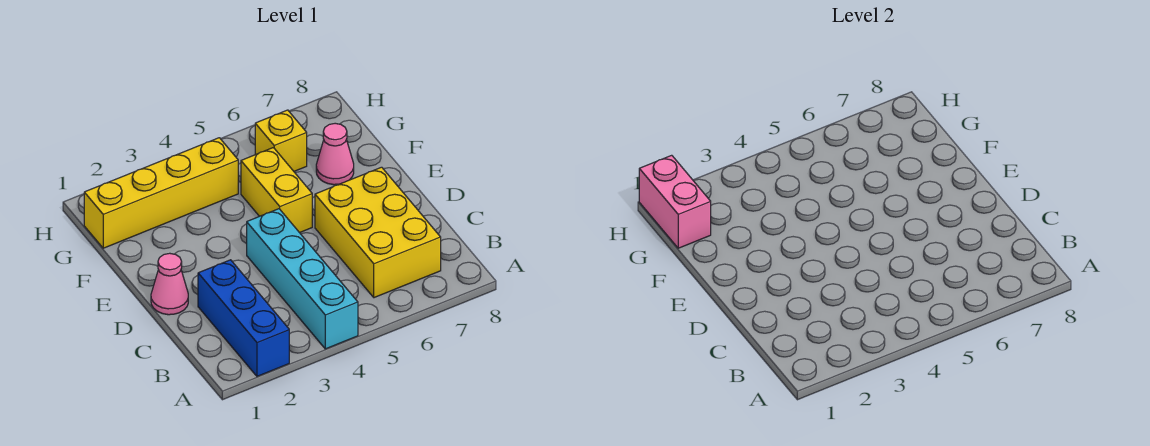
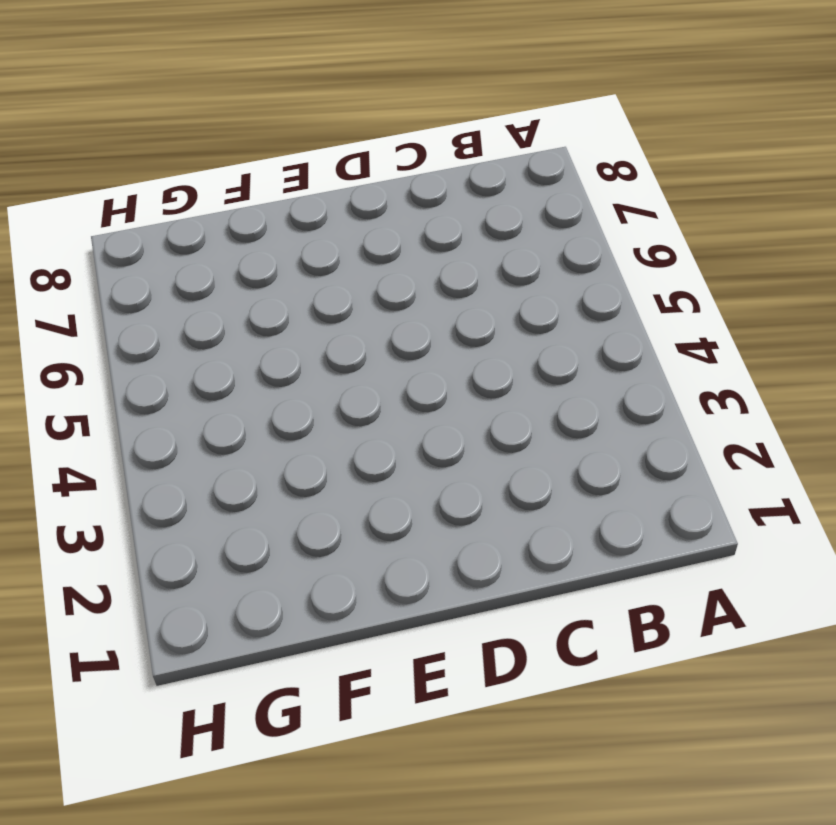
none -> blue 1x3 brick [198,260,289,376]
none -> cyan 1x4 brick [247,209,358,349]

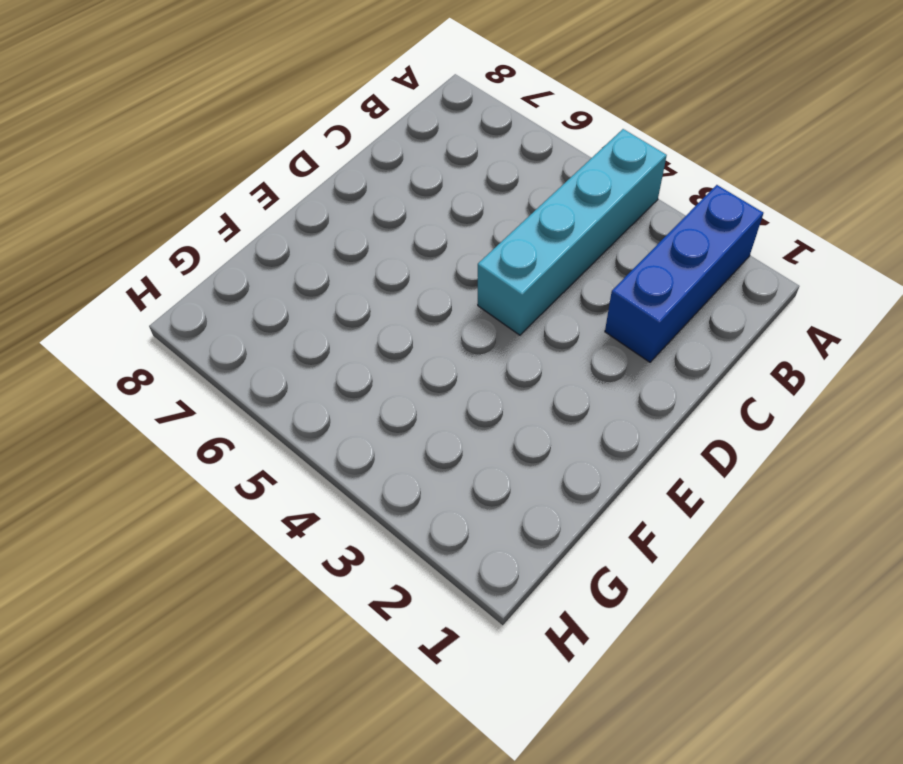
none -> yellow 2x3 brick [315,167,441,298]
none -> pink 1x1 cone [151,253,188,315]

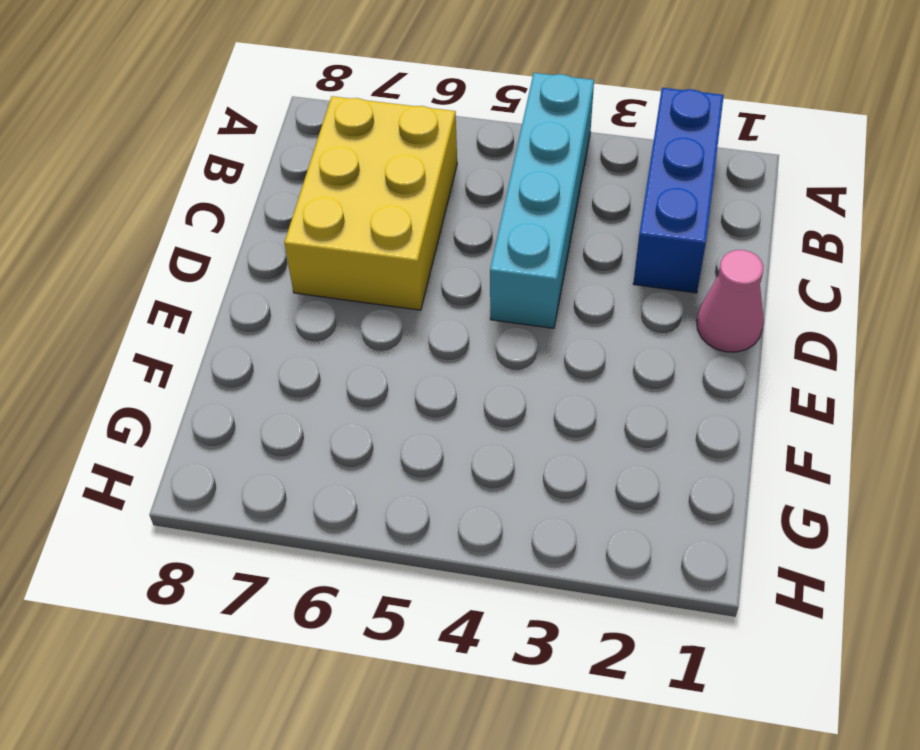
none -> yellow 1x2 brick [241,148,312,233]
none -> pink 1x1 cone [316,123,354,185]

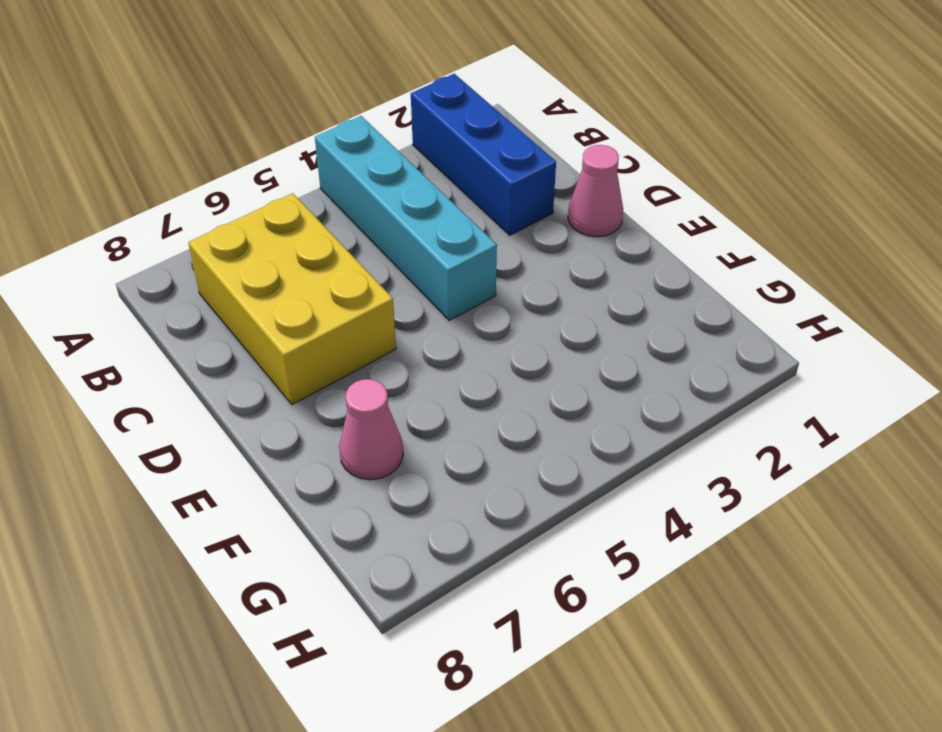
none -> yellow 1x2 brick [241,148,312,233]
none -> yellow 1x4 brick [84,138,238,248]

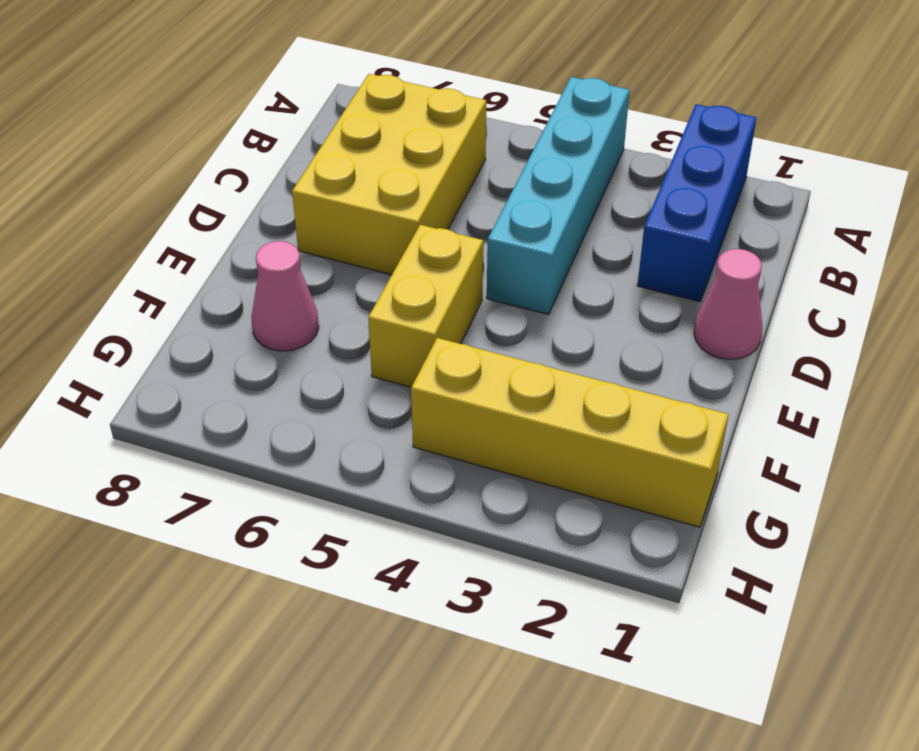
none -> yellow 1x1 brick [255,110,307,171]
none -> pink 1x2 brick [639,155,711,248]

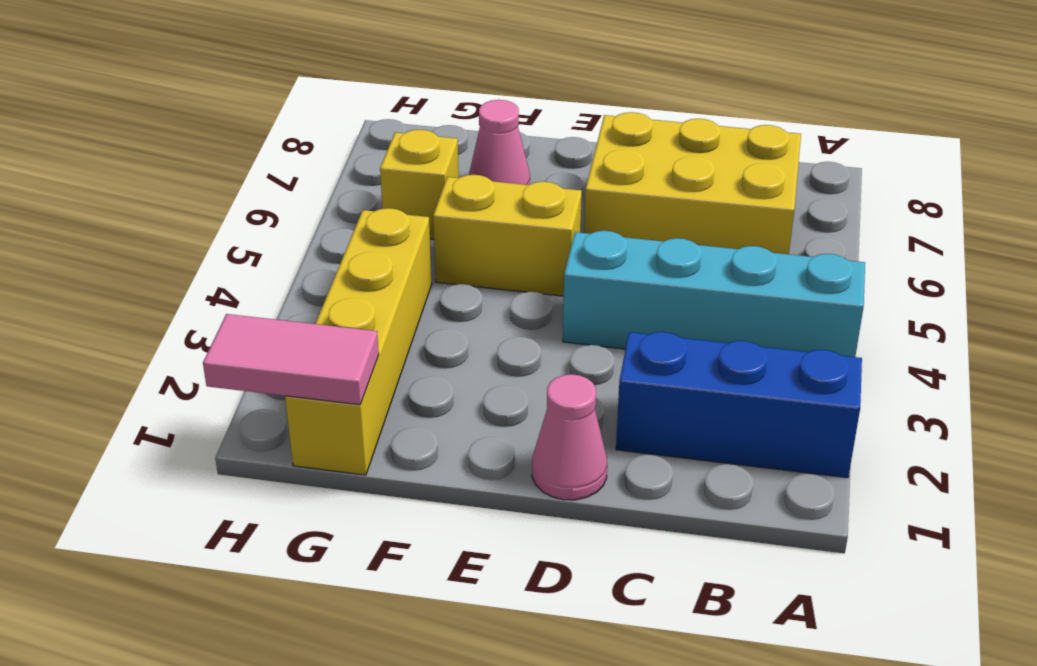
pink 1x2 tile [203,314,379,405] -> pink 1x2 brick [639,155,711,248]

